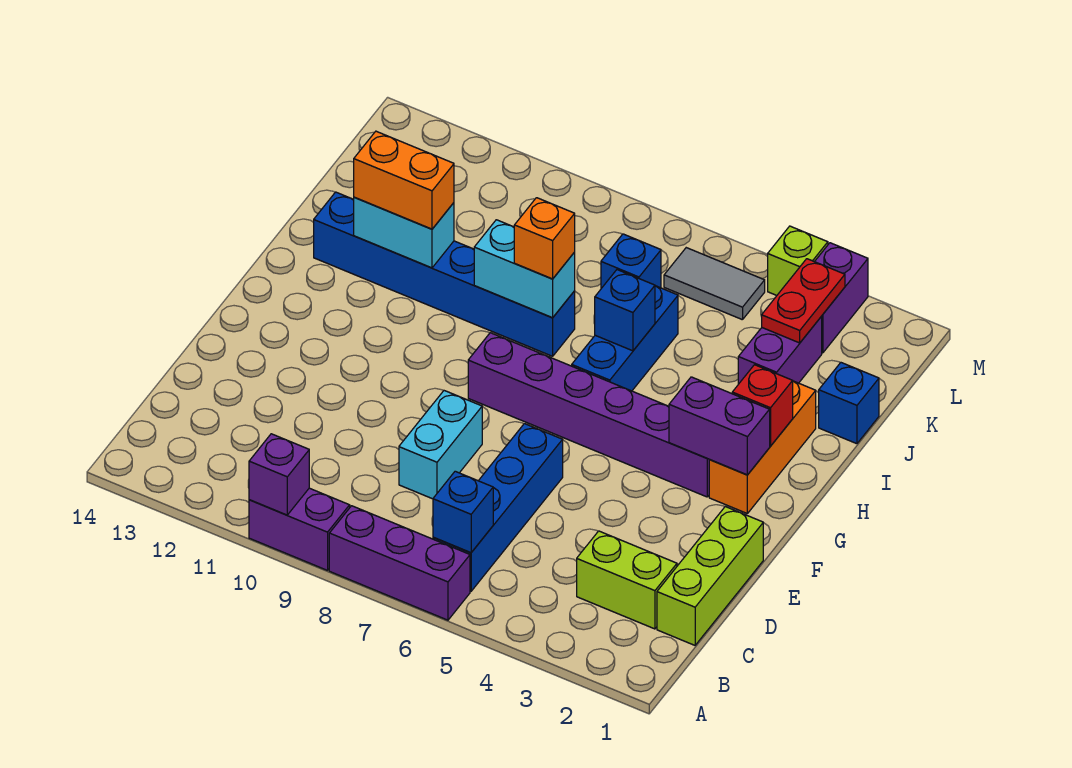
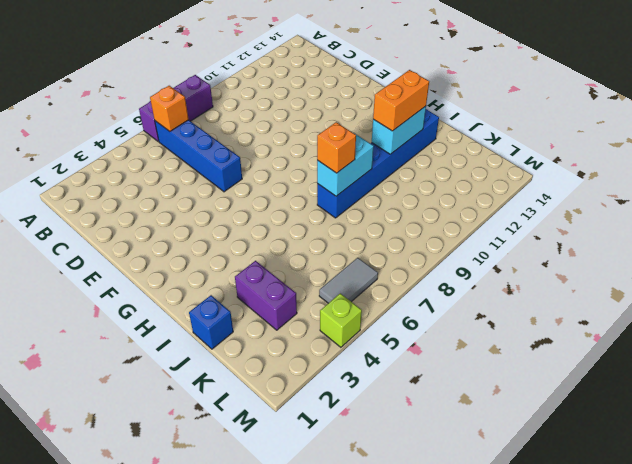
orange 1x1 brick [150,86,189,131] -> blue 1x1 brick [433,471,493,553]
none -> purple 1x2 brick [249,488,350,570]
none -> lime 1x3 brick [657,507,763,645]
none -> lime 1x2 brick [577,531,677,629]

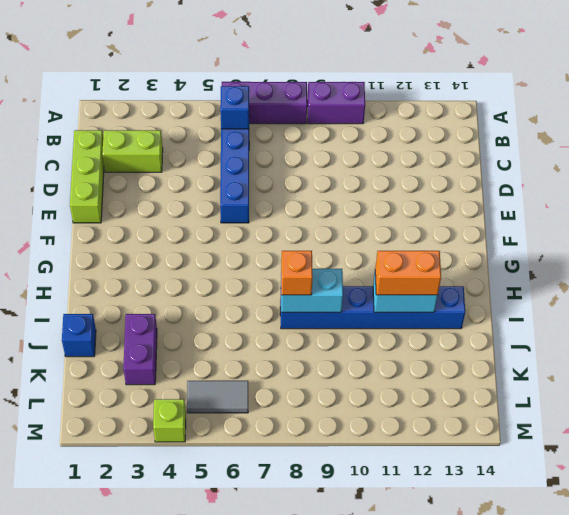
none -> cyan 1x2 brick [399,391,482,499]
none -> orange 1x3 brick [709,381,816,513]
none -> purple 1x6 brick [468,333,709,497]

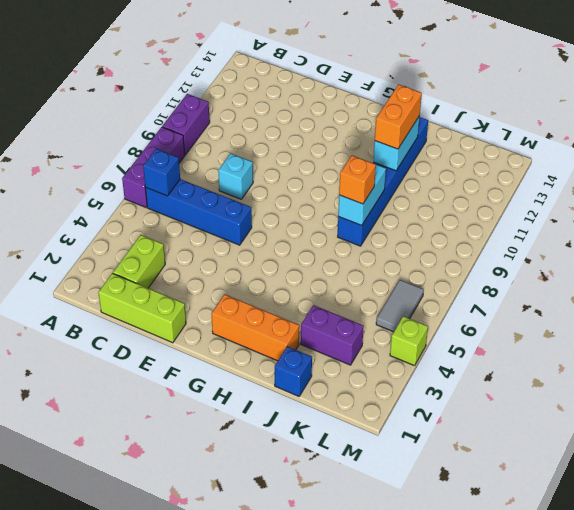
cyan 1x1 brick [218,153,253,199] -> cyan 1x2 brick [399,391,482,499]
none -> purple 1x6 brick [468,333,709,497]
none -> blue 1x3 brick [572,286,678,391]
none -> blue 1x1 brick [601,234,661,288]

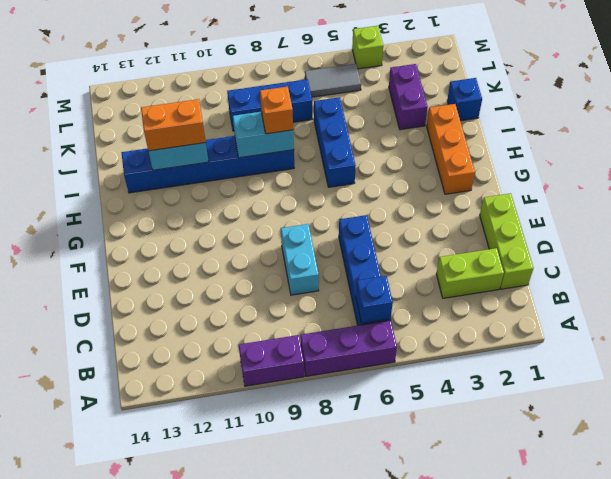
blue 1x3 brick [227,79,313,131] -> blue 1x1 brick [601,234,661,288]
none -> purple 1x6 brick [468,333,709,497]
none -> purple 1x2 brick [815,243,868,353]
none -> purple 1x1 brick [249,434,309,515]

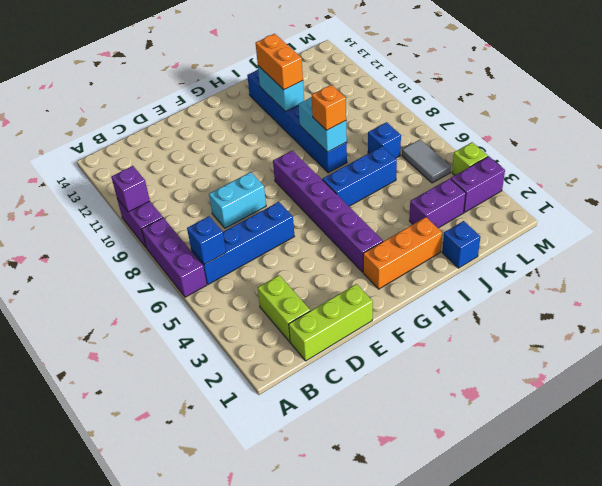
none -> purple 1x2 brick [669,377,770,475]
none -> red 1x1 brick [732,365,793,446]
none -> blue 1x1 brick [595,270,655,351]

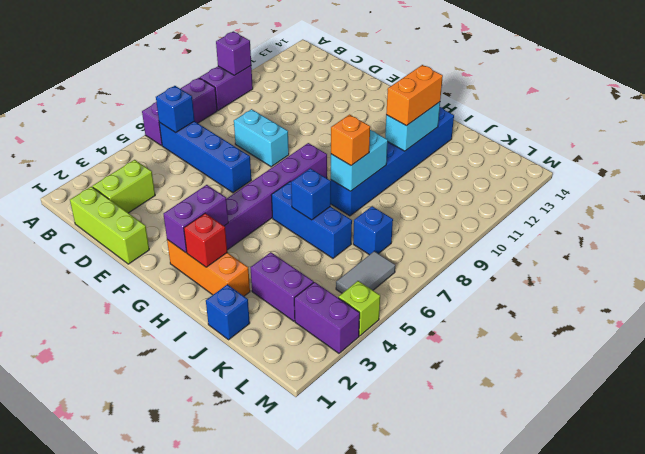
none -> red 1x2 plate [762,259,845,343]

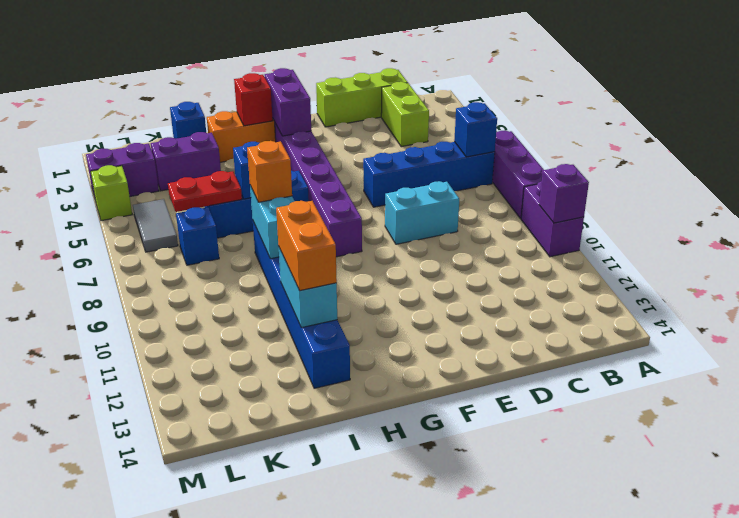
red 1x2 plate [168,171,242,212] -> red 1x2 plate moved to [762,259,845,343]

